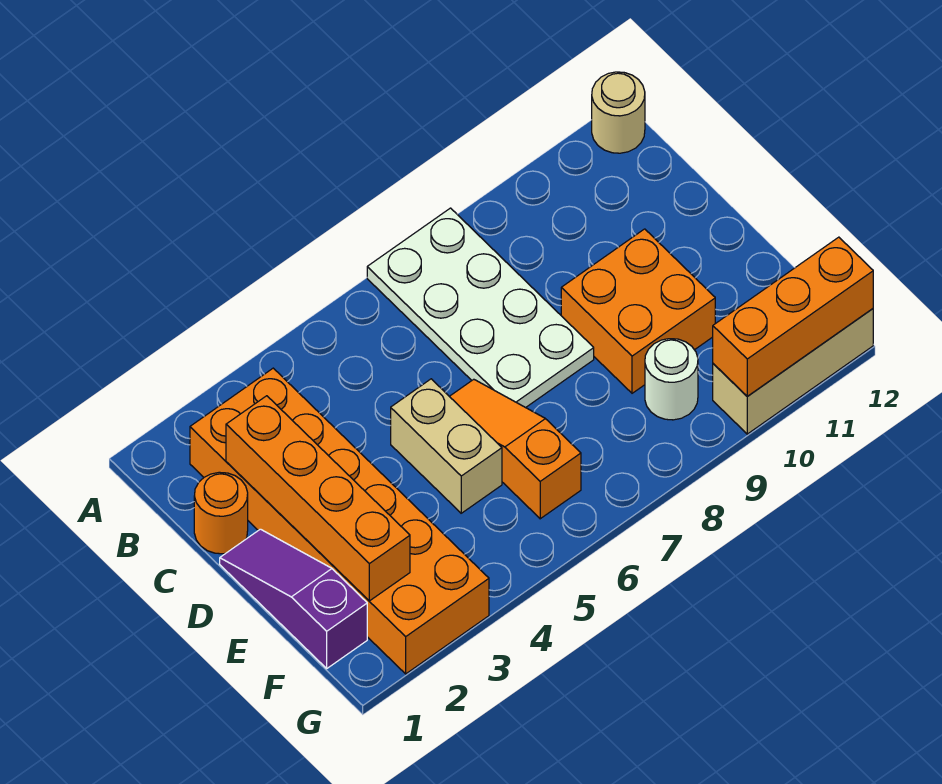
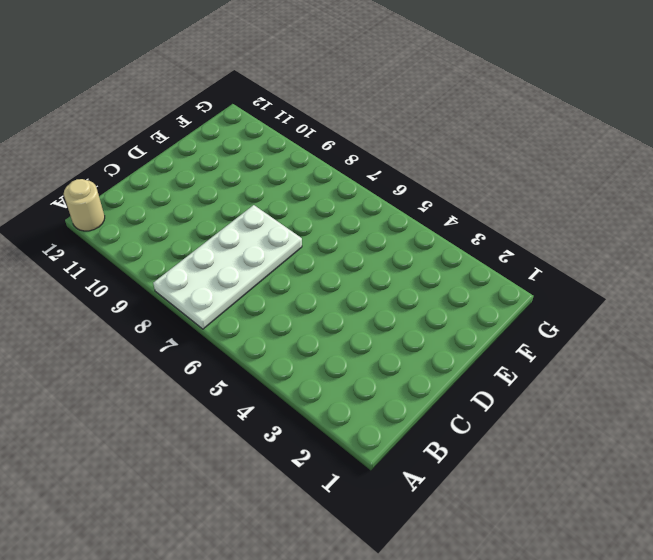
none -> orange 2x6 brick [190,368,489,674]
none -> orange 1x1 round brick [194,472,248,554]
none -> purple 1x3 slope [220,529,367,668]

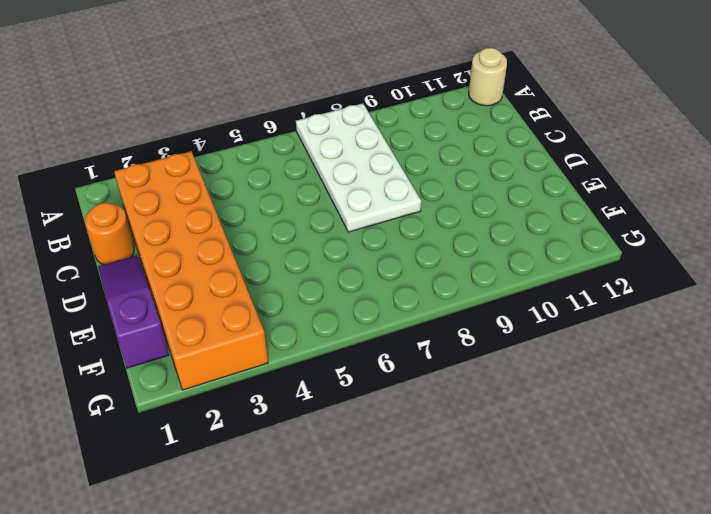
none -> tan 1x2 brick [391,379,502,513]
none -> orange 1x3 slope [449,379,581,519]
none -> orange 2x2 brick [561,229,715,393]

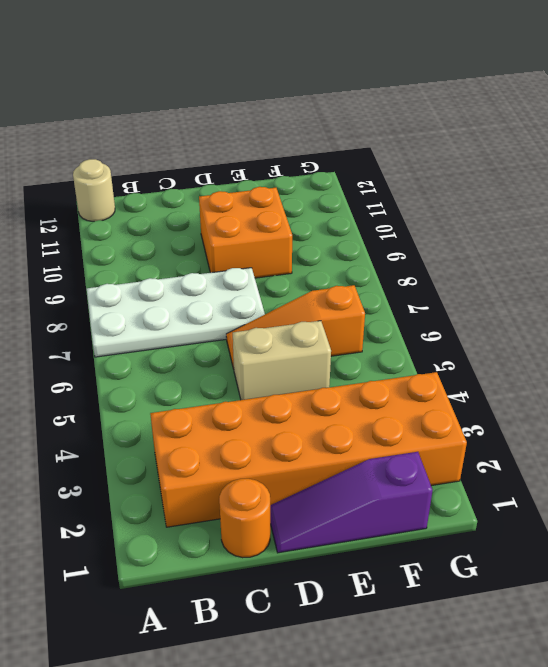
none -> white 1x1 round brick [645,339,698,420]
none -> tan 1x3 brick [713,309,873,434]
none -> orange 1x4 brick [226,396,410,601]

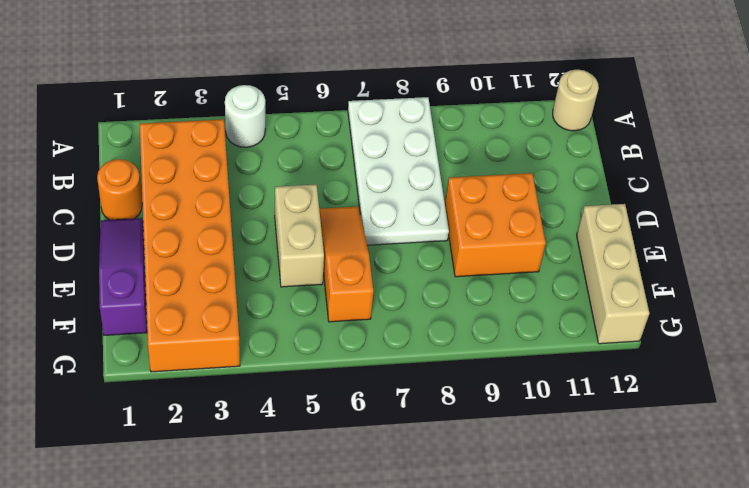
white 1x1 round brick [225,85,265,147] -> white 1x1 round brick moved to [645,339,698,420]
tan 1x3 brick [577,204,649,344] -> tan 1x3 brick turned to [713,309,873,434]
none -> orange 1x4 brick [226,396,410,601]
none -> orange 1x3 brick [713,237,873,396]

